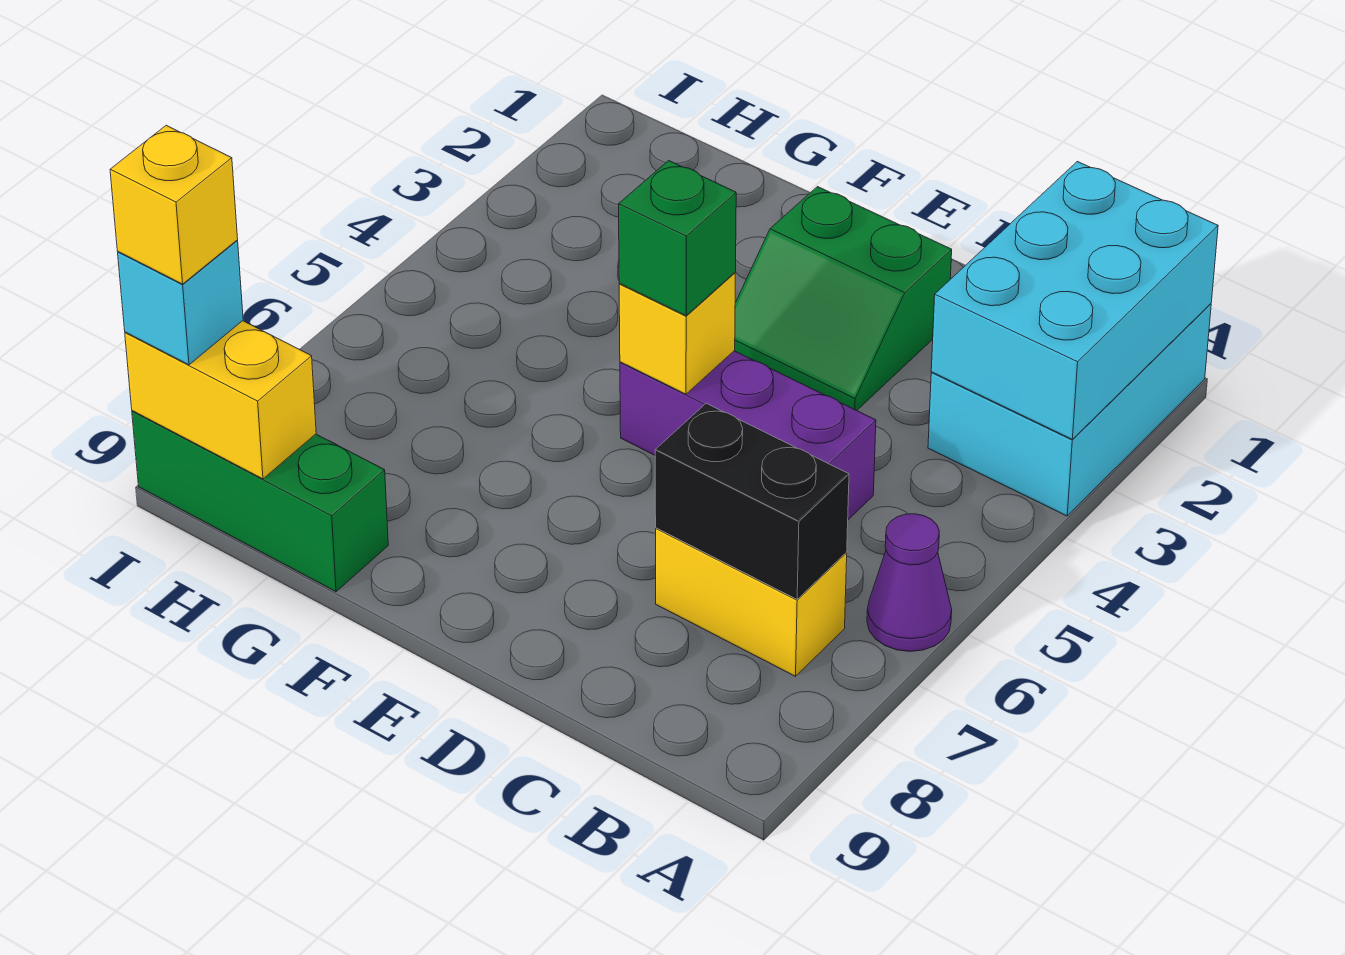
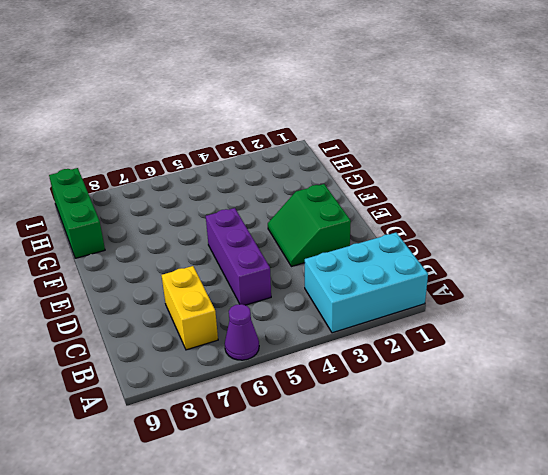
none -> cyan 2x3 brick [931,162,1218,439]
none -> black 1x2 brick [655,403,849,599]
none -> yellow 1x1 brick [619,273,735,394]

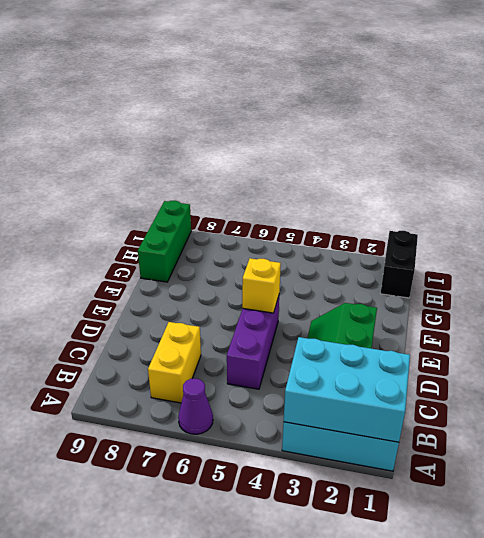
black 1x2 brick [380,231,418,298] -> black 1x2 brick moved to [655,403,849,599]
none -> yellow 1x2 brick [125,321,316,479]
none -> green 1x1 brick [619,161,736,316]
none -> cyan 1x1 brick [118,241,243,365]

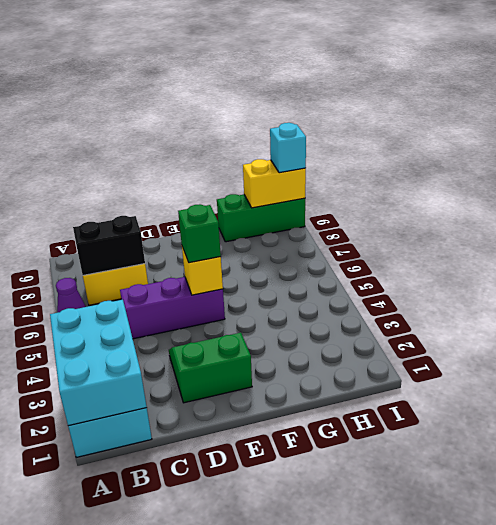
none -> yellow 1x1 brick [110,125,238,284]

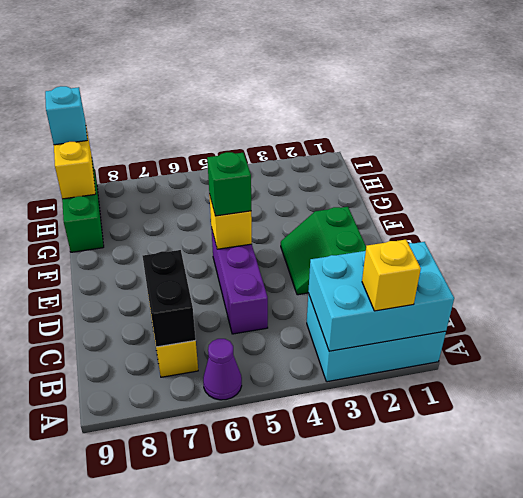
yellow 1x1 brick [362,240,421,311] -> yellow 1x1 brick moved to [110,125,238,284]

